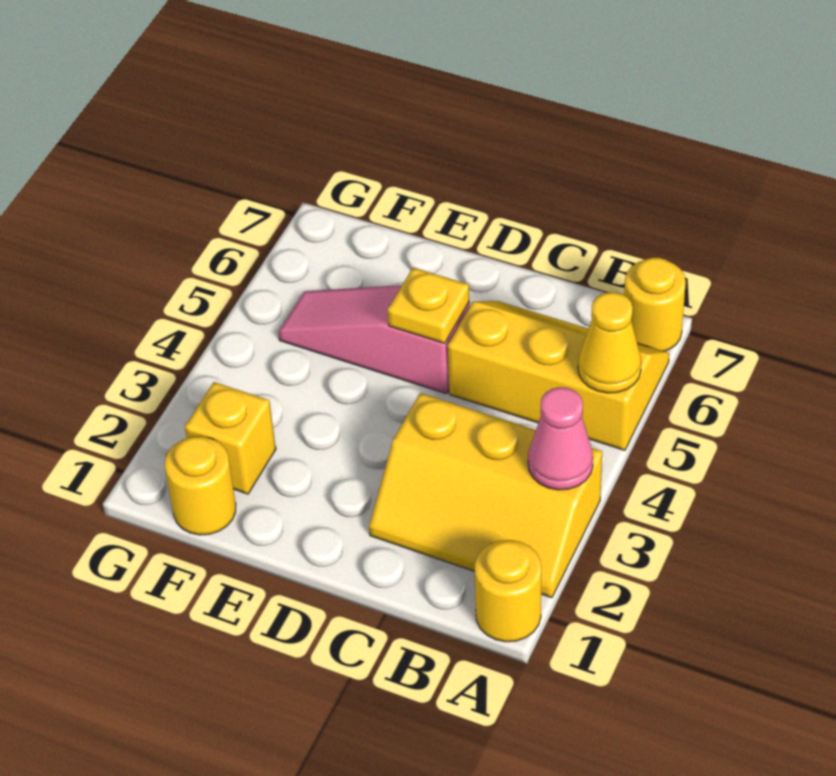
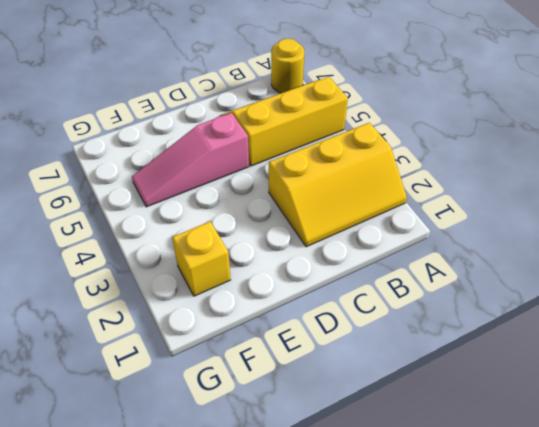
none -> yellow 1x1 round brick [475,540,541,642]
none -> yellow 1x1 round brick [165,436,236,535]

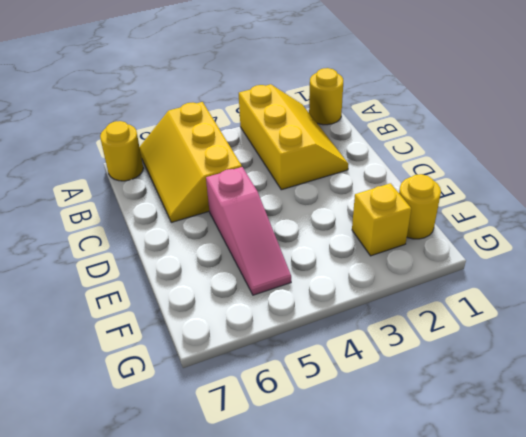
none -> pink 1x1 cone [528,387,593,490]
none -> yellow 1x1 cone [578,292,641,393]

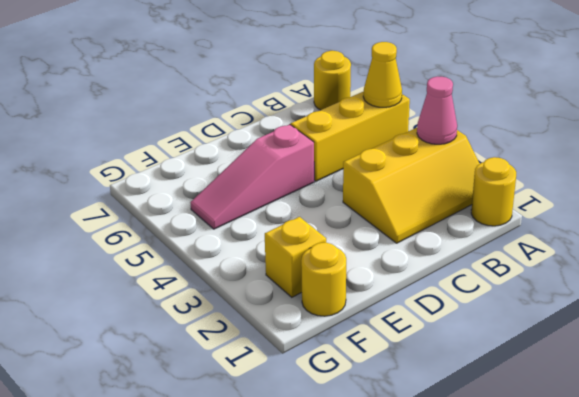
none -> yellow 1x1 plate [388,268,469,343]

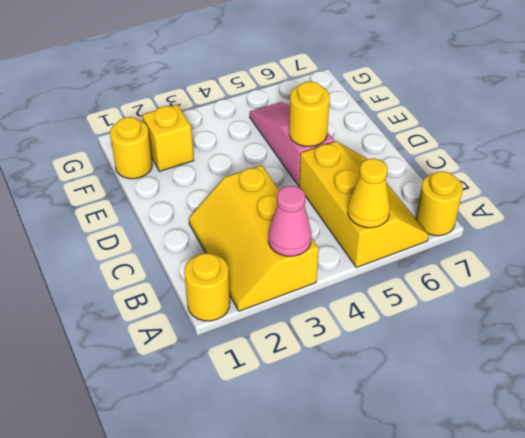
yellow 1x1 round brick [289,81,330,146] -> yellow 1x1 plate [388,268,469,343]

